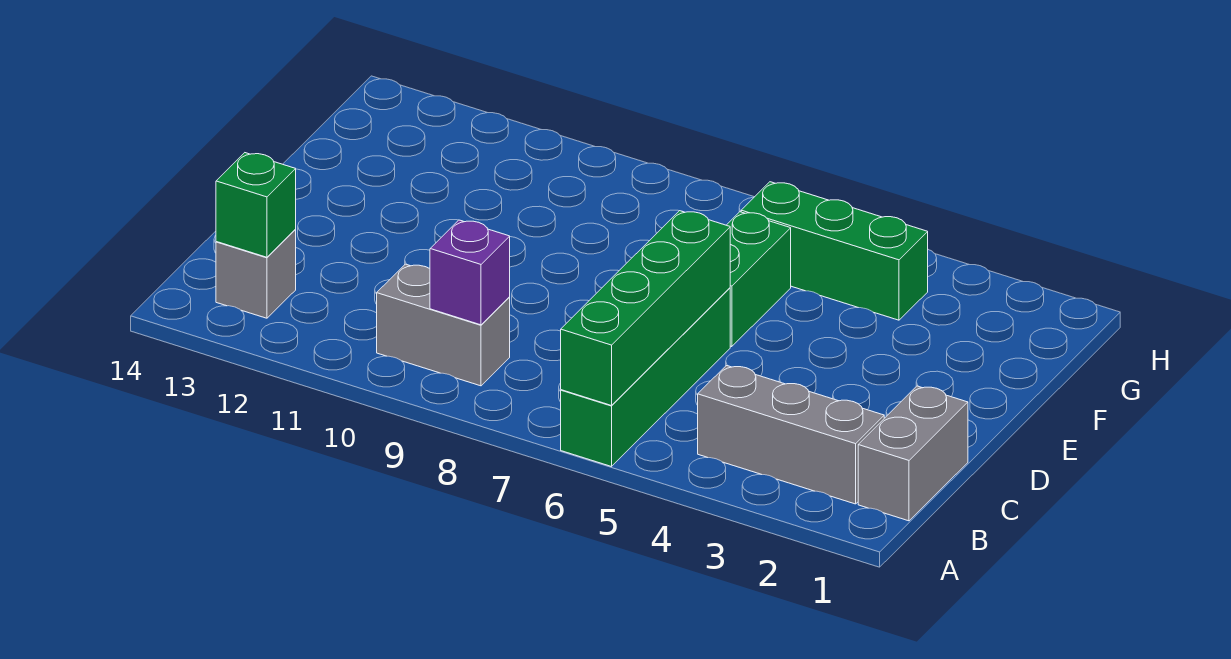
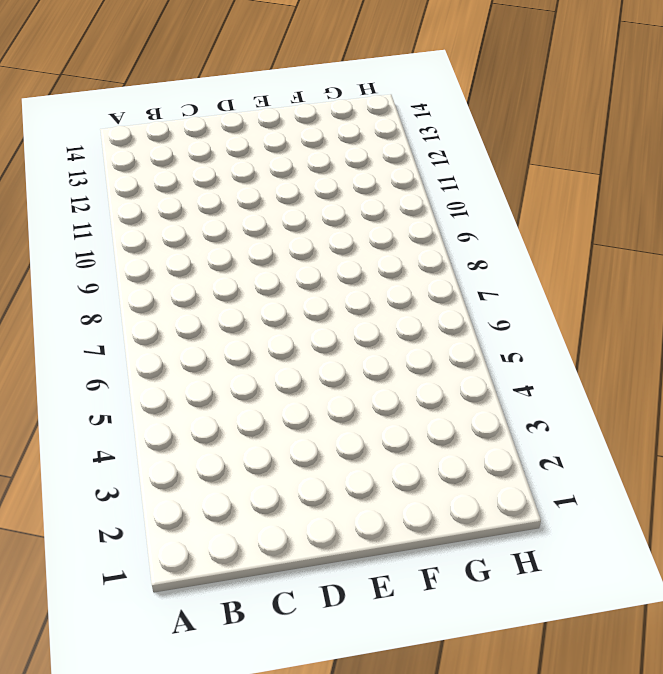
none -> green 1x4 brick [561,288,730,467]
none -> grey 1x2 brick [858,386,968,521]

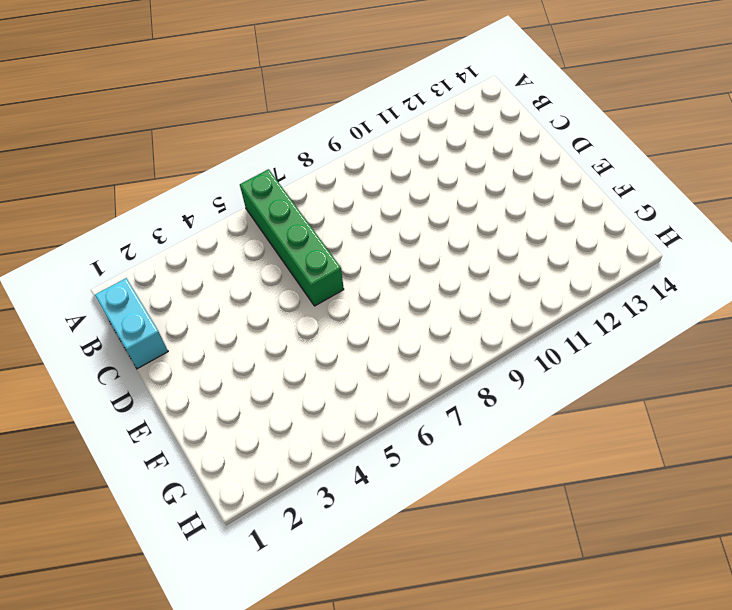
cyan 1x2 brick [95,278,168,369] -> grey 1x2 brick [858,386,968,521]
none -> grey 1x3 brick [698,366,884,504]
none -> grey 1x2 brick [377,264,510,386]

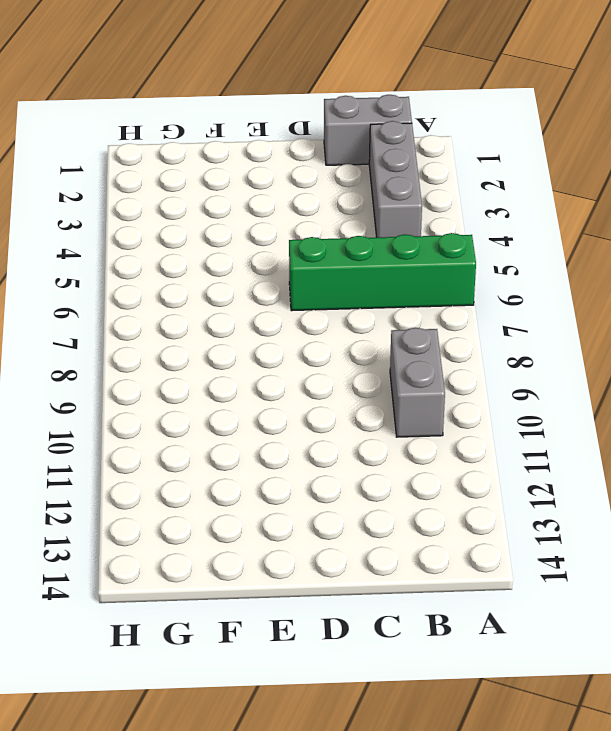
none -> grey 1x1 brick [216,230,296,318]
none -> green 1x2 brick [727,212,791,347]

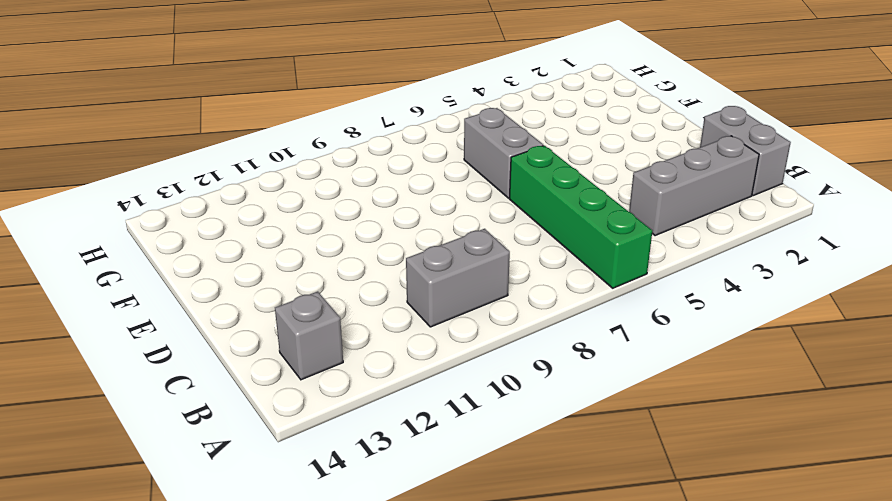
grey 1x2 brick [464,108,543,198] -> green 1x2 brick [727,212,791,347]
none -> green 1x3 brick [741,182,928,320]
none -> green 1x4 brick [561,211,730,405]

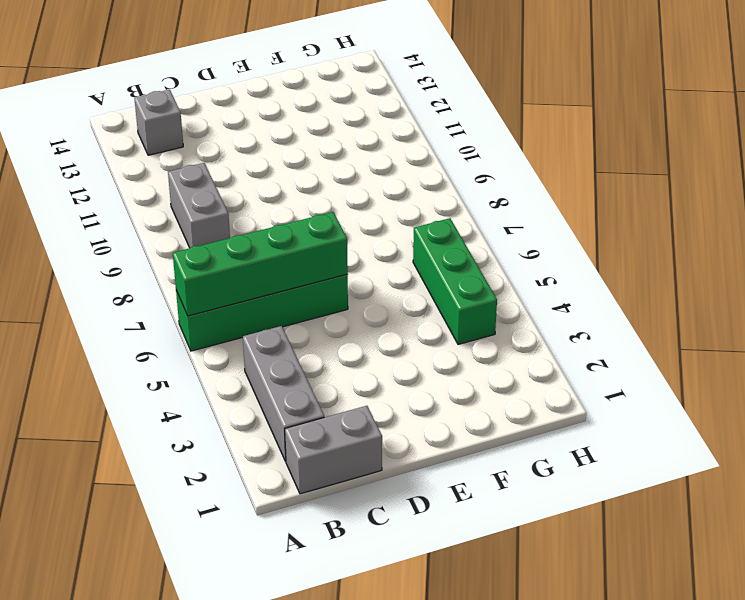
none -> green 1x2 brick [727,212,791,347]
none -> purple 1x1 brick [430,220,510,325]

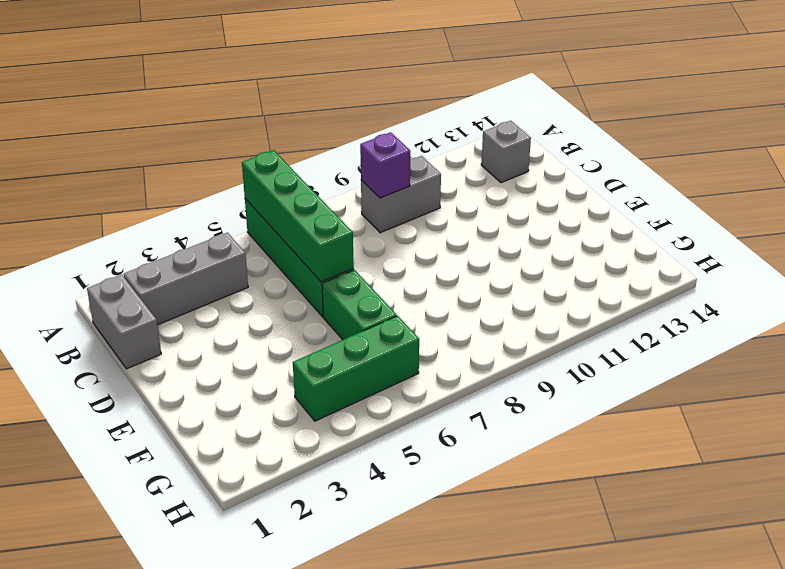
none -> green 1x1 brick [216,153,296,257]

